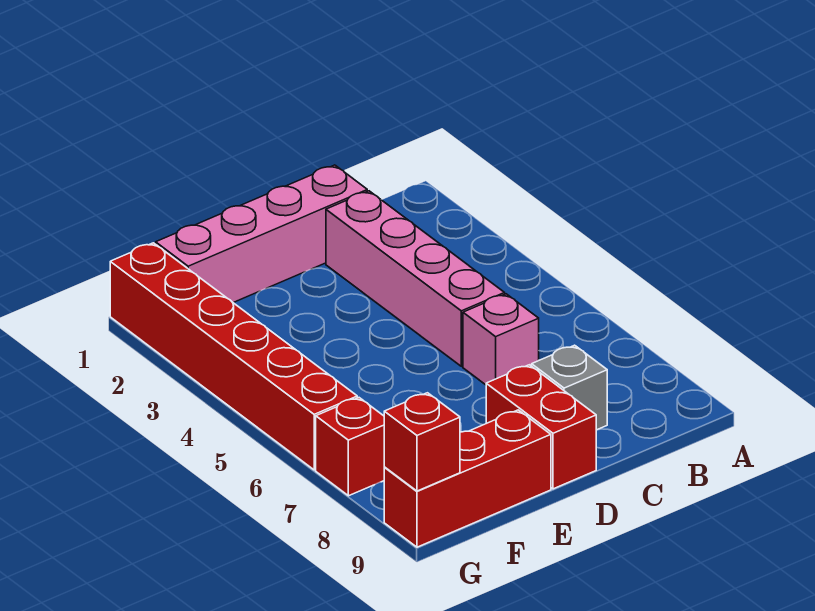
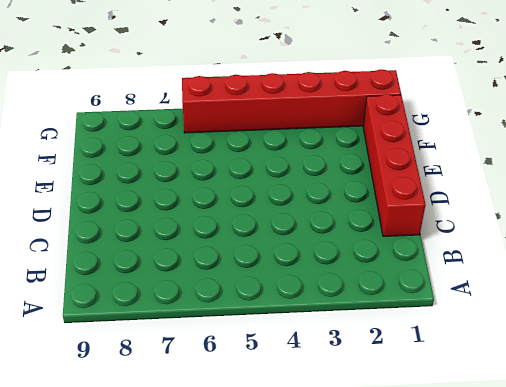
red 1x4 brick [363,94,426,236] -> pink 1x4 brick [156,165,367,303]
none -> pink 1x4 brick [326,191,505,366]
none -> pink 1x1 brick [463,294,539,385]

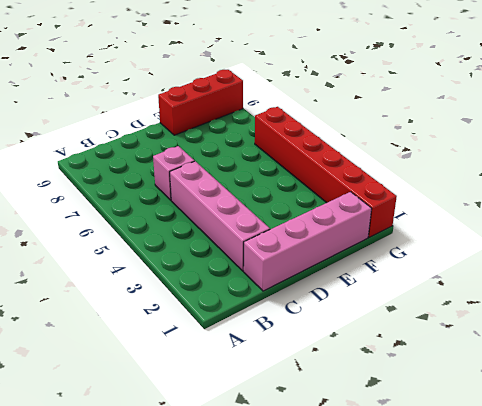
none -> grey 1x1 brick [532,345,607,430]
none -> red 1x2 brick [486,365,596,489]

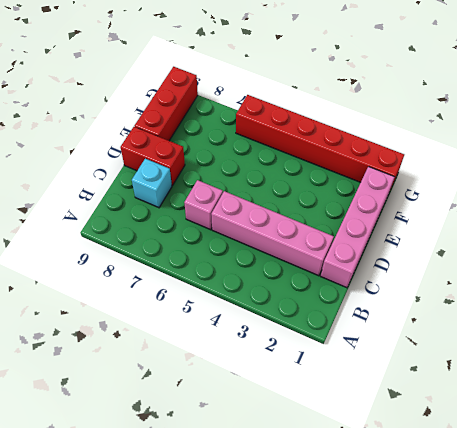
cyan 1x1 brick [132,159,172,208] -> grey 1x1 brick [532,345,607,430]
none -> red 1x1 brick [316,398,385,496]
none -> red 1x1 brick [384,393,460,491]

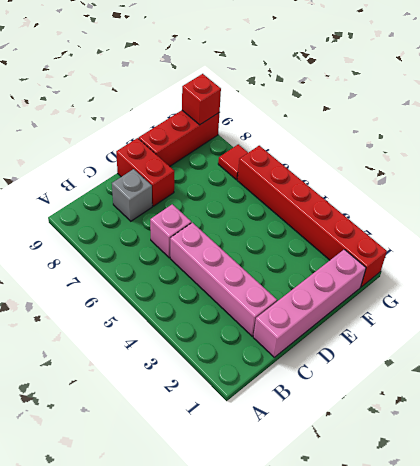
red 1x1 tile [218,144,248,180] -> red 1x1 brick [316,398,385,496]

